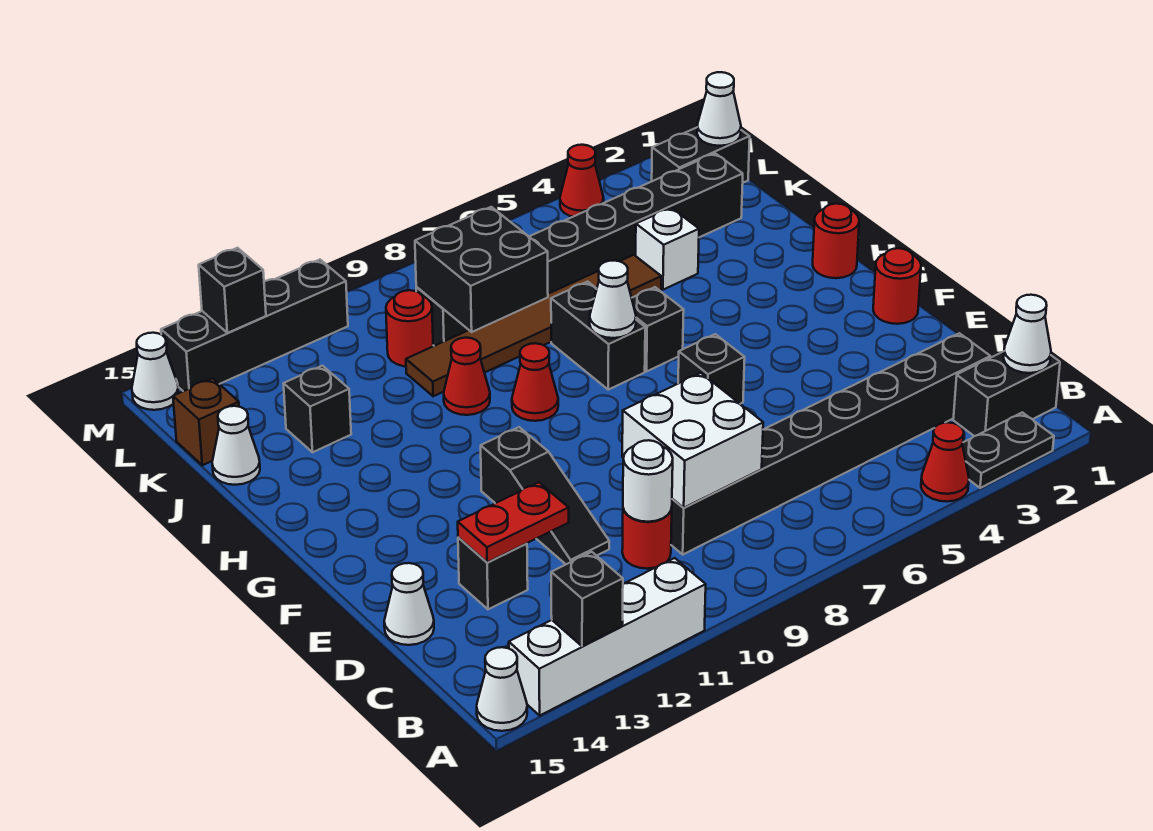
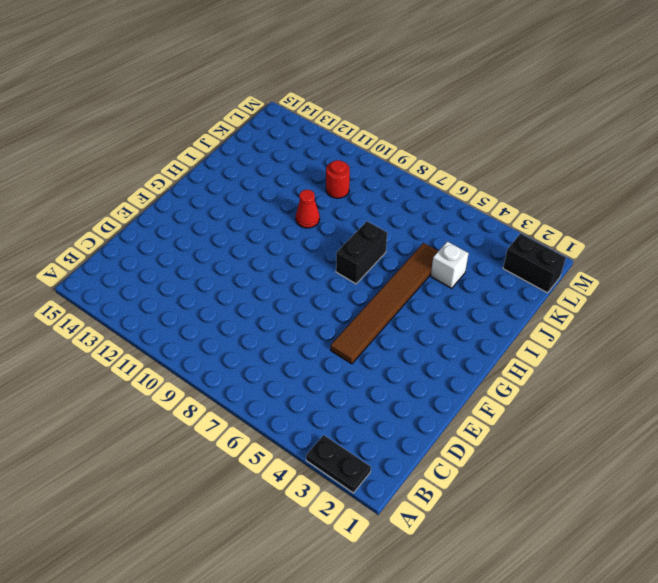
brown 1x6 tile [331,243,438,364] -> brown 1x6 tile turned to [406,255,661,396]
none -> red 1x1 cone [921,422,969,502]
none -> white 1x4 brick [509,558,706,715]
none -> white 1x1 cone [477,647,527,731]
none -> black 1x2 brick [953,351,1060,436]

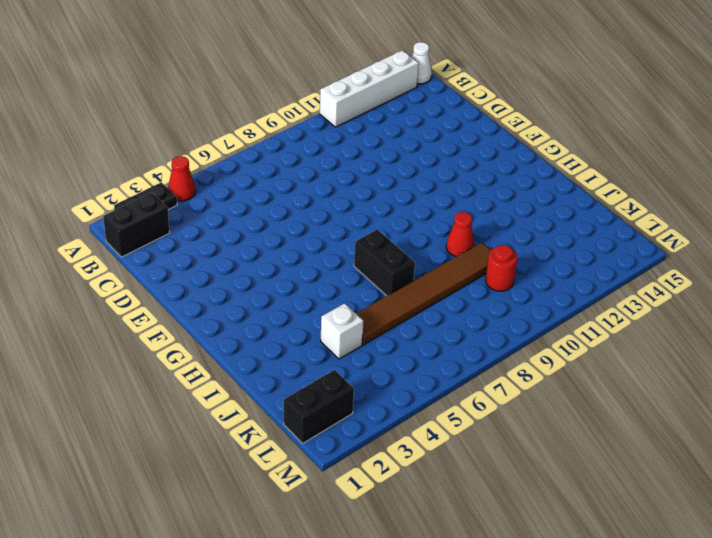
none -> black 1x8 brick [671,333,990,554]
none -> red 1x1 round brick [622,508,672,569]
none -> black 1x3 slope [481,427,609,564]
none -> black 1x1 brick [458,537,528,609]

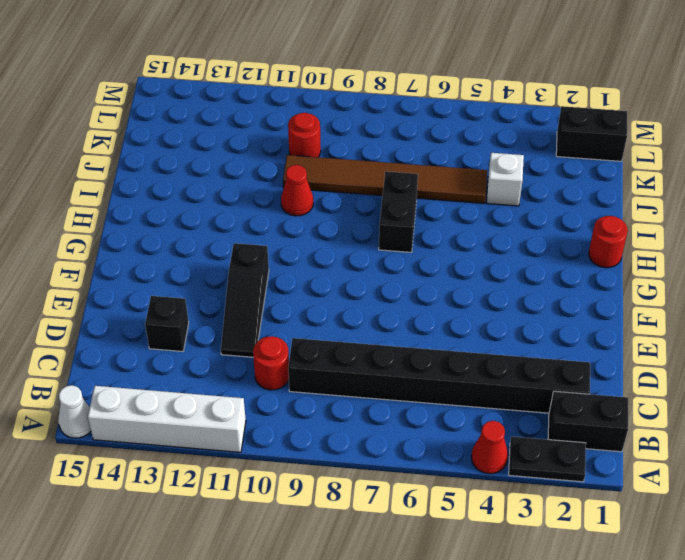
none -> white 1x1 cone [384,563,434,645]
none -> red 1x1 round brick [873,248,921,324]
none -> black 1x1 brick [678,334,745,404]
none -> black 1x1 brick [632,287,684,371]

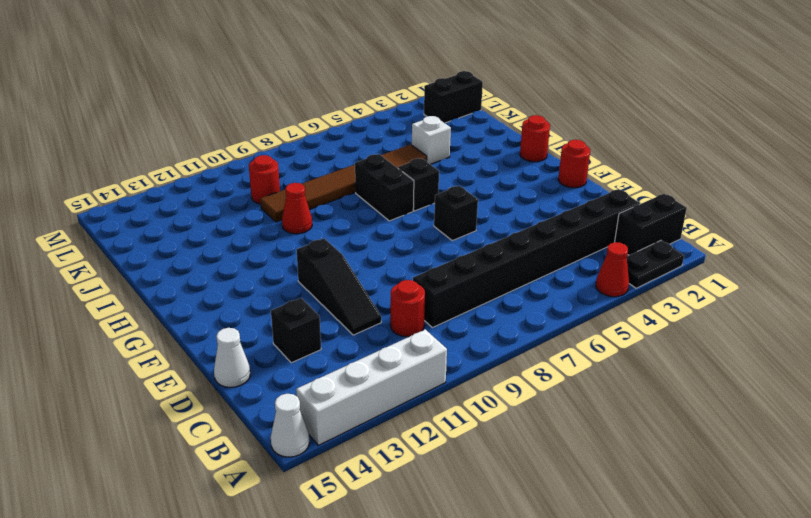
none -> red 1x1 cone [512,343,558,421]
none -> black 1x1 brick [284,366,351,452]
none -> white 1x1 cone [212,406,260,485]
none -> black 1x8 brick [416,153,743,346]

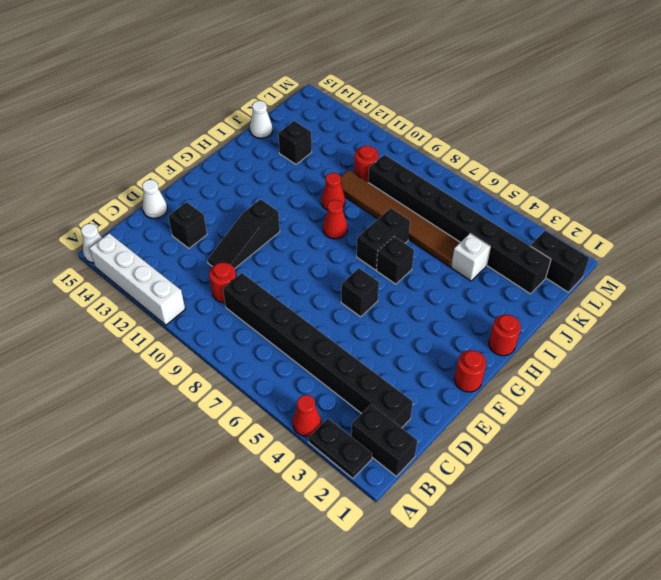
none -> brown 1x1 brick [173,378,239,465]
none -> red 1x1 cone [560,145,604,217]
none -> black 1x4 brick [161,260,348,391]
none -> white 1x1 cone [132,333,179,410]

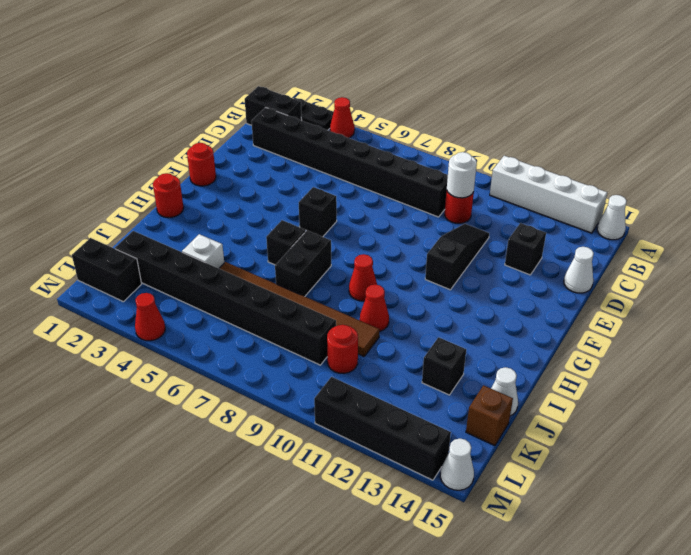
none -> black 1x1 brick [551,552,623,646]
none -> white 1x1 cone [1004,295,1051,373]
none -> white 2x2 brick [622,373,763,508]
none -> red 1x2 plate [458,482,569,562]

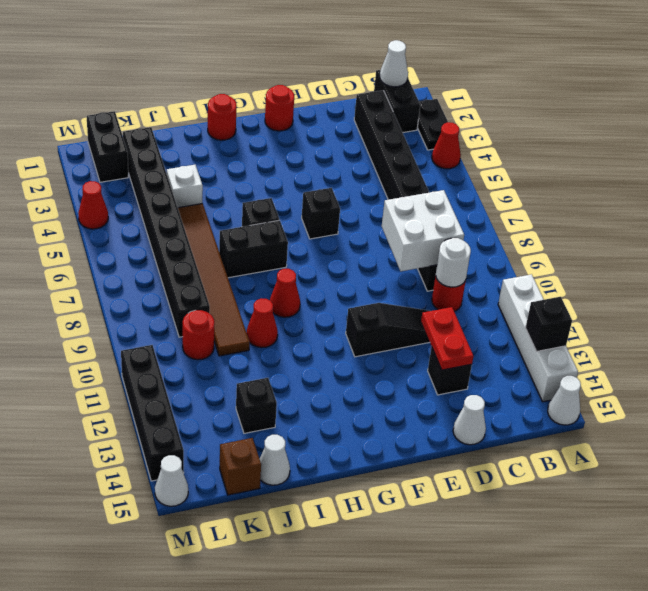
none -> white 1x1 cone [590,261,636,338]
none -> black 2x2 brick [415,207,548,332]
none -> white 1x1 cone [697,72,741,146]
none -> black 1x1 brick [199,248,266,333]

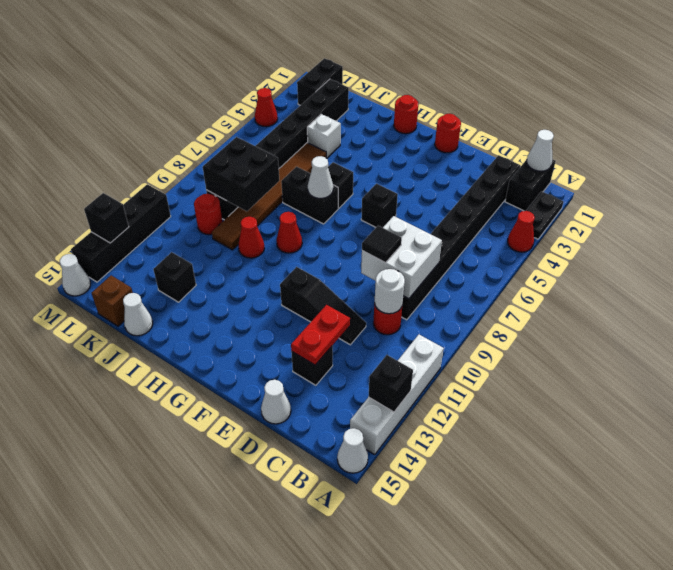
black 1x1 tile [362,226,402,263] -> none
none -> white 1x1 cone [697,72,741,146]

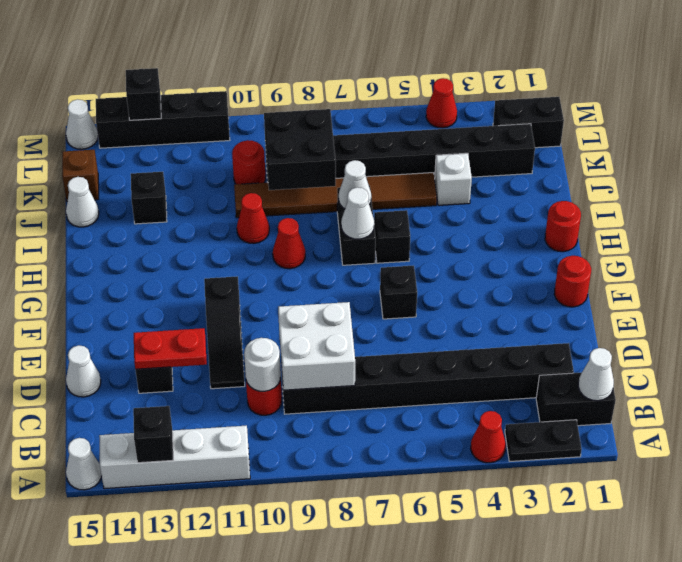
white 1x1 cone [339,160,371,209] -> white 1x1 cone moved to [697,72,741,146]

